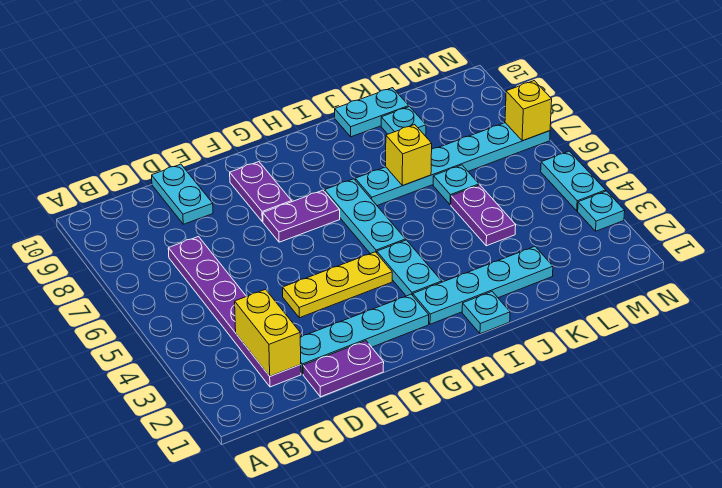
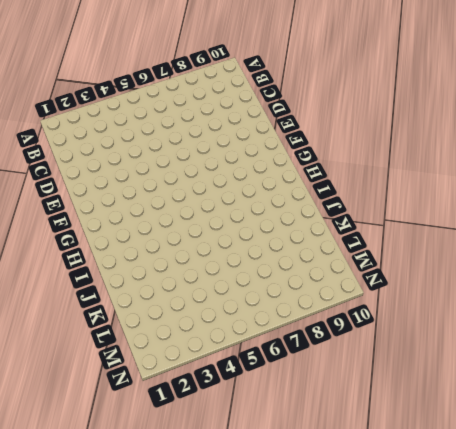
none -> purple 1x6 plate [168,237,301,387]
none -> purple 1x2 plate [303,341,384,397]
none -> cyan 1x4 plate [300,294,429,374]

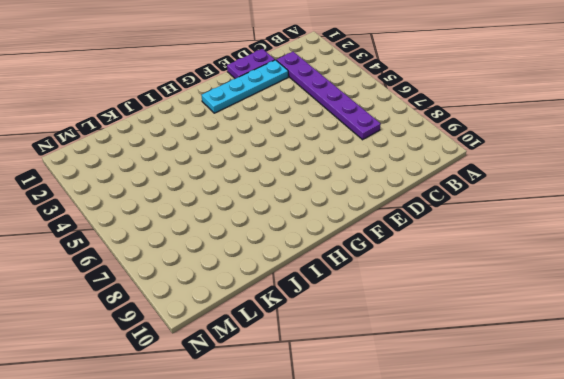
none -> cyan 1x2 plate [152,164,213,224]
none -> yellow 1x3 plate [283,252,392,318]
none -> purple 1x2 plate [263,190,340,242]

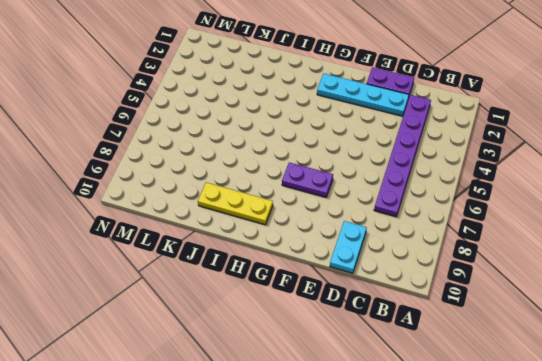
yellow 1x3 plate [198,183,273,225] -> yellow 1x3 plate moved to [283,252,392,318]
none -> purple 1x2 plate [230,162,292,222]
none -> cyan 1x4 plate [413,246,553,324]
none -> cyan 1x2 plate [377,240,442,296]

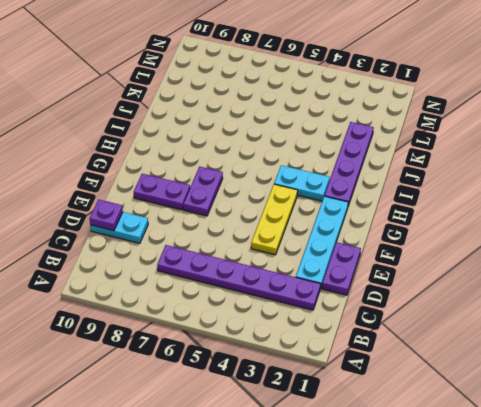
purple 1x1 plate [90,200,123,231] -> none
purple 1x4 plate [324,122,374,206] -> cyan 1x4 plate [413,246,553,324]
none -> cyan 1x3 plate [325,179,406,254]
none -> cyan 1x1 plate [462,292,510,334]
none -> cyan 1x6 plate [355,123,550,205]

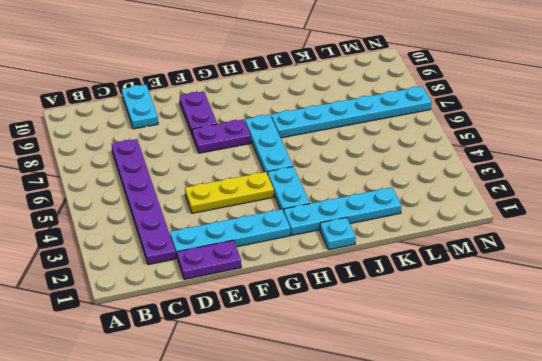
none -> cyan 1x2 plate [335,88,409,137]
none -> purple 1x2 plate [451,185,516,246]
none -> cyan 1x1 plate [433,165,479,205]

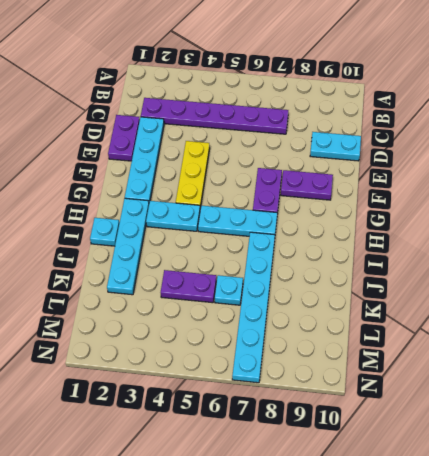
none -> cyan 1x2 plate [335,88,409,137]
none -> cyan 1x1 plate [381,107,426,135]
none -> cyan 1x1 plate [578,191,625,231]

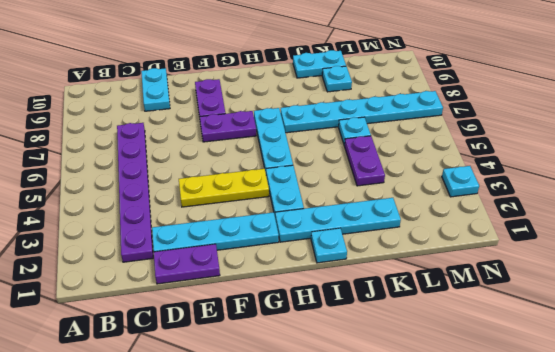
none -> cyan 1x2 plate [541,151,606,211]
none -> yellow 1x2 brick [235,289,301,376]
none -> yellow 1x1 brick [386,125,432,186]

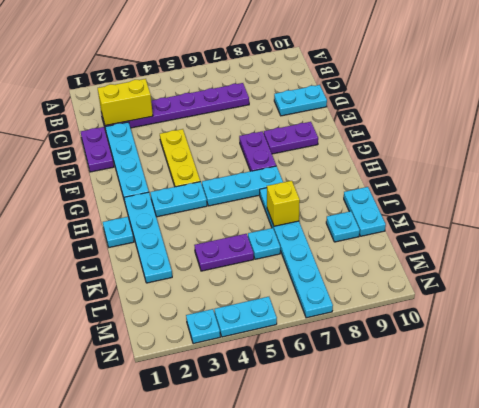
none -> yellow 1x1 brick [505,81,552,141]

